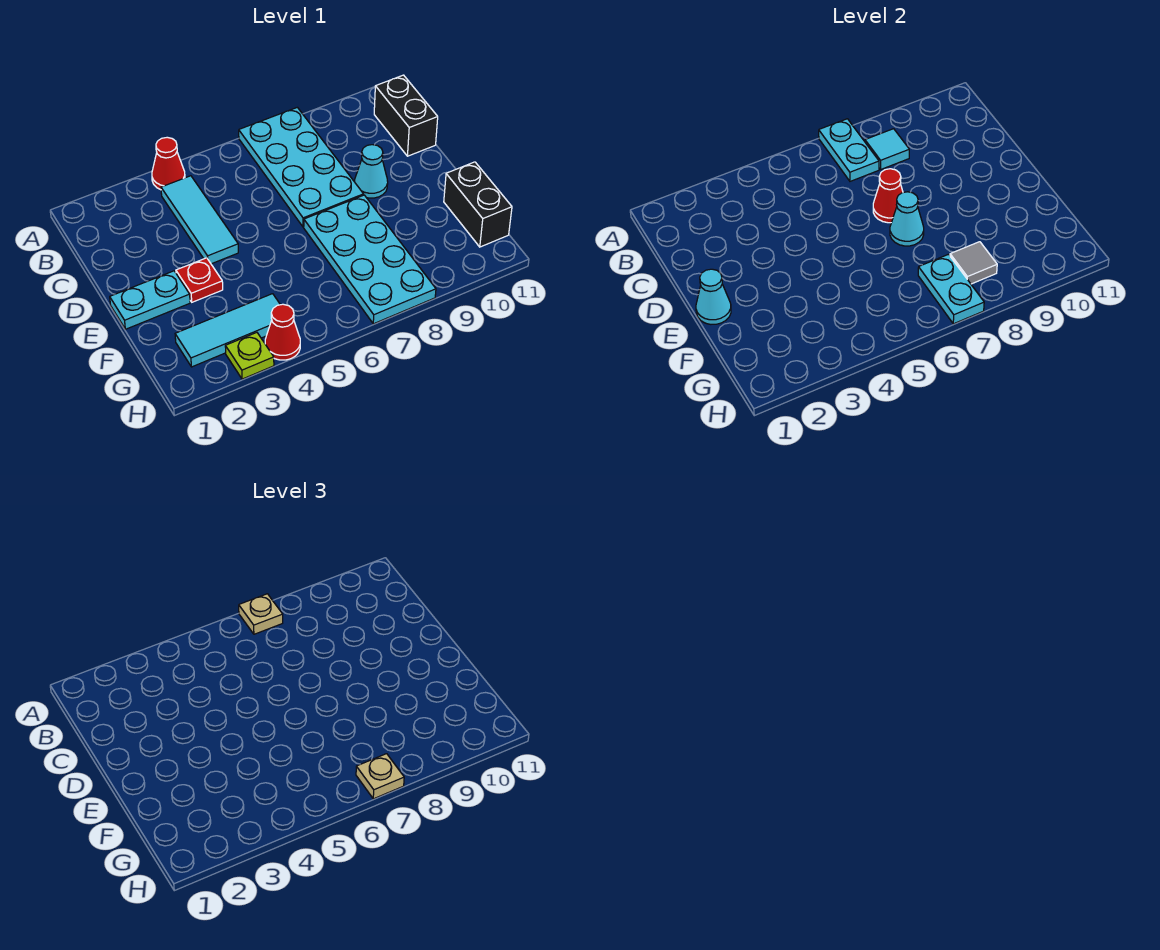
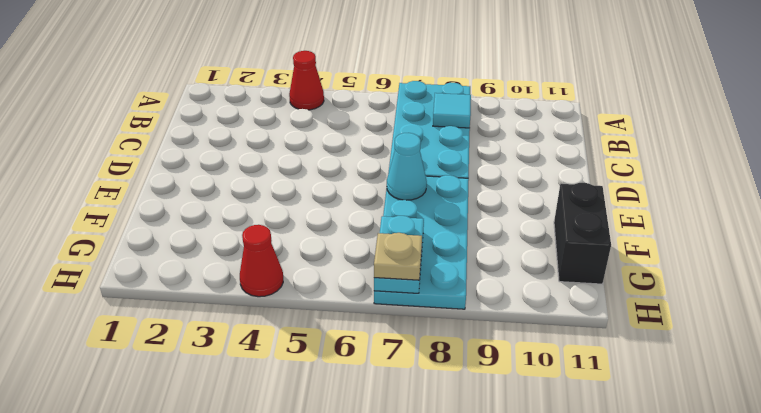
none -> cyan 1x3 tile [161,176,238,264]
none -> black 1x2 brick [374,75,438,156]
none -> cyan 1x1 cone [355,145,388,198]

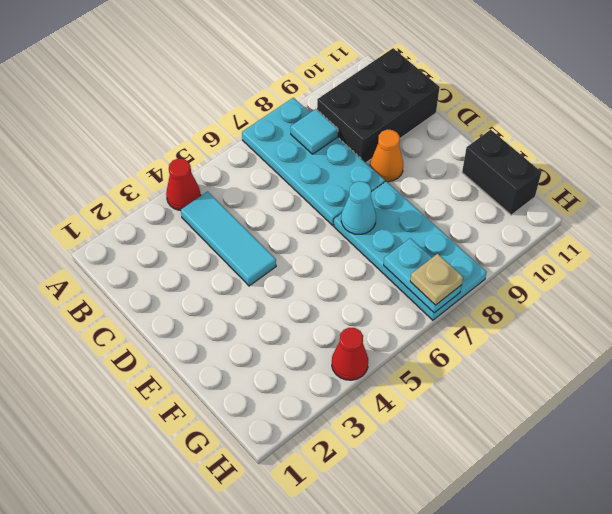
black 2x3 brick [317,48,440,163] -> black 1x2 brick [374,75,438,156]
orange 1x1 cone [370,130,403,182] -> cyan 1x1 cone [355,145,388,198]
none -> cyan 1x2 plate [110,271,190,329]
none -> red 1x1 plate [176,258,223,302]
none -> cyan 1x3 tile [175,294,280,367]

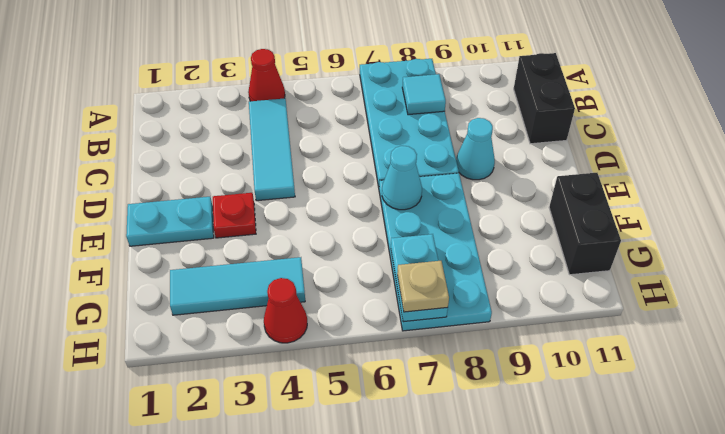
none -> lime 1x1 plate [225,333,274,379]
none -> cyan 1x2 plate [819,119,879,181]
none -> red 1x1 cone [873,169,903,223]

